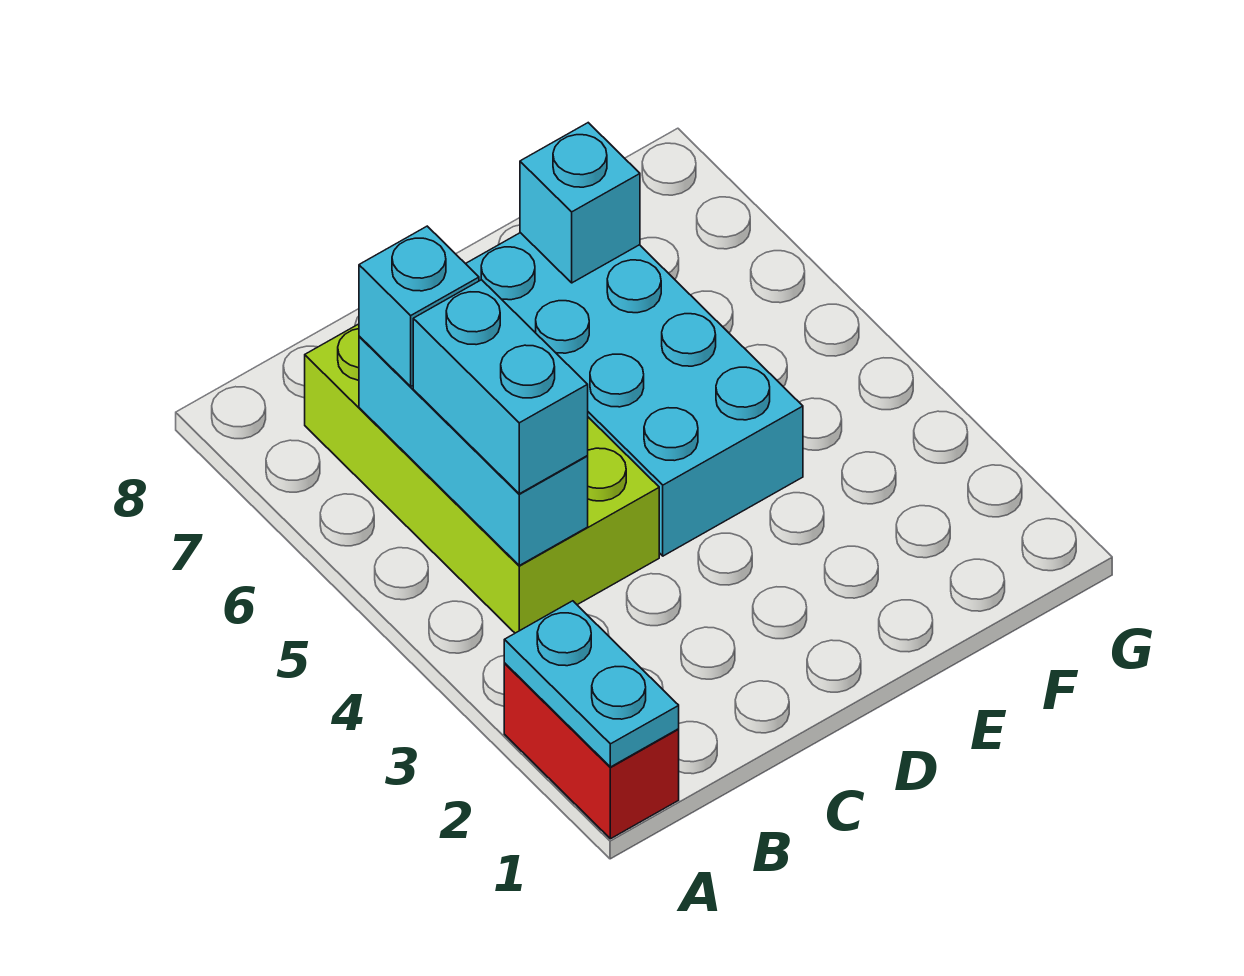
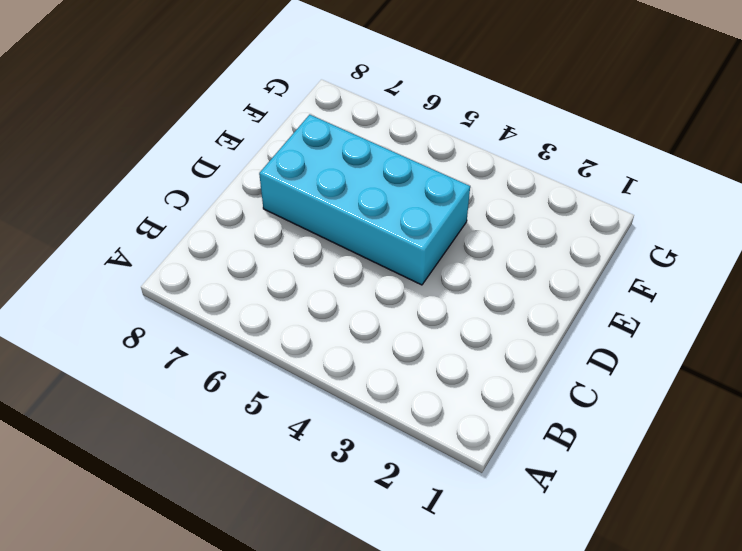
none -> red 1x2 brick [504,664,679,839]
none -> lime 2x4 brick [305,324,659,633]

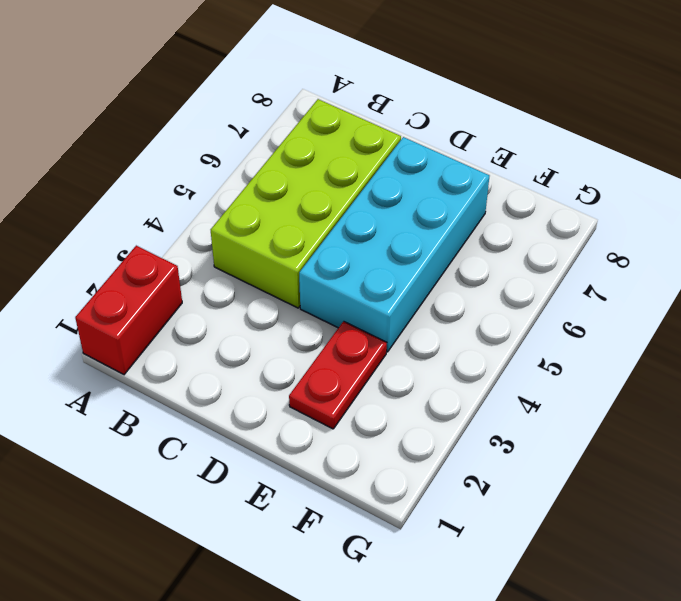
red 1x2 plate [289,321,387,429] -> none
none -> cyan 1x2 plate [504,601,679,767]
none -> cyan 1x3 brick [359,336,588,565]

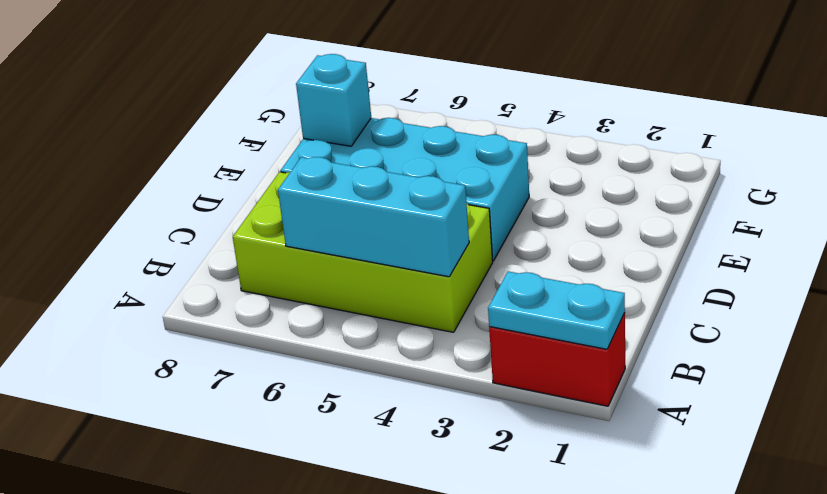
none -> cyan 1x2 brick [413,280,588,494]
none -> cyan 1x1 brick [359,226,479,386]

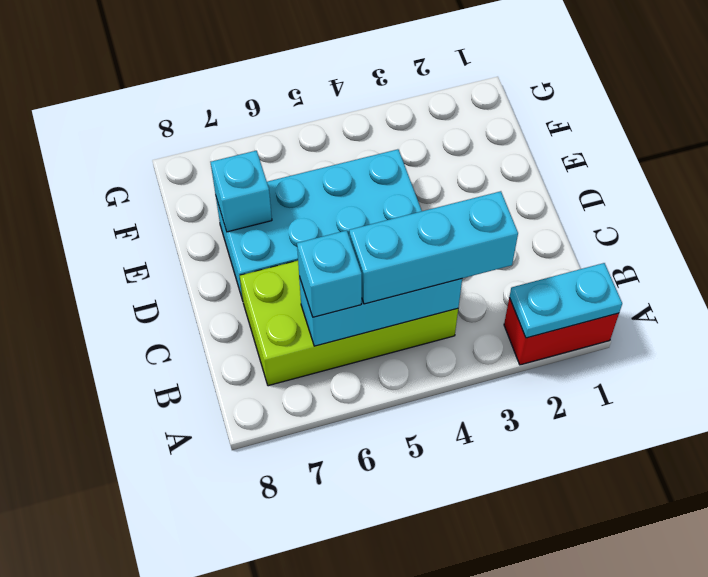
cyan 1x3 brick [349,191,518,304] -> cyan 1x2 brick [413,280,588,494]

